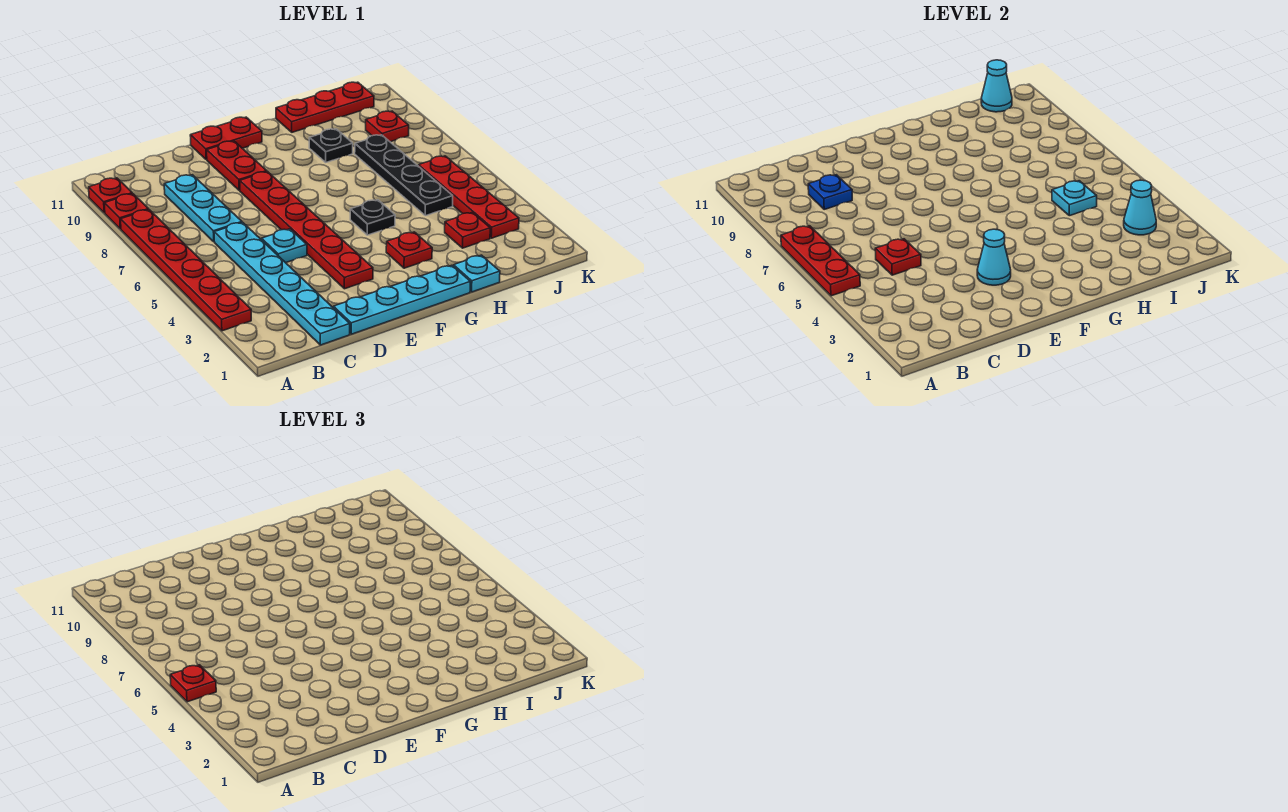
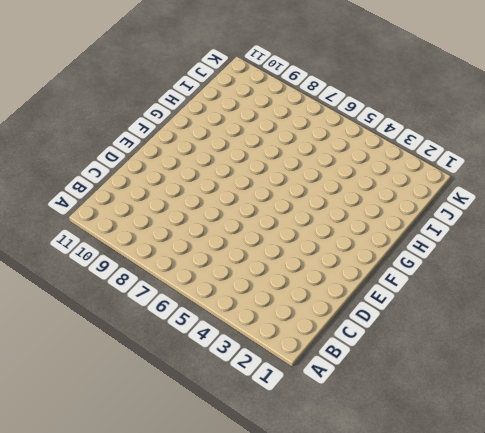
none -> red 1x6 plate [121,210,251,331]
none -> red 1x1 plate [105,194,149,229]
none -> red 1x1 plate [89,178,132,213]

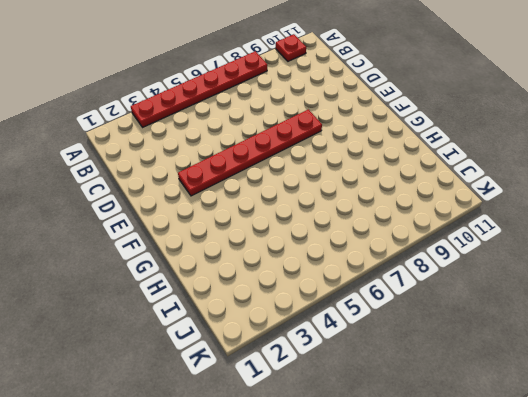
none -> red 1x1 plate [105,194,149,229]
none -> cyan 1x6 plate [214,222,350,345]
none -> cyan 1x3 plate [164,175,242,242]

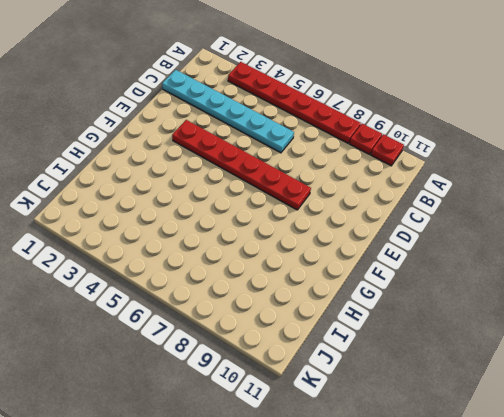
none -> cyan 1x3 plate [164,175,242,242]
none -> cyan 1x4 plate [334,265,470,334]
none -> cyan 1x1 plate [262,229,307,263]

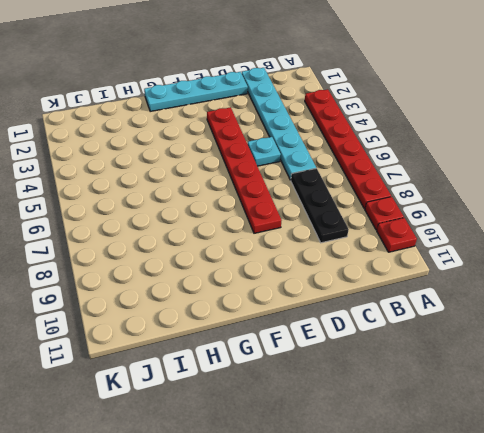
black 1x3 plate [291,168,349,243] -> cyan 1x3 plate [164,175,242,242]
none -> red 1x2 plate [207,141,267,190]
none -> red 1x2 plate [190,117,262,160]
none -> red 1x1 plate [386,232,432,268]

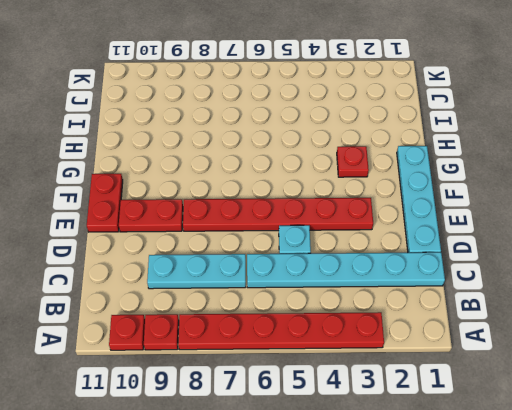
none -> black 1x1 plate [350,200,395,235]
none -> cyan 1x1 plate [454,255,500,292]
none -> black 1x1 plate [309,129,353,162]

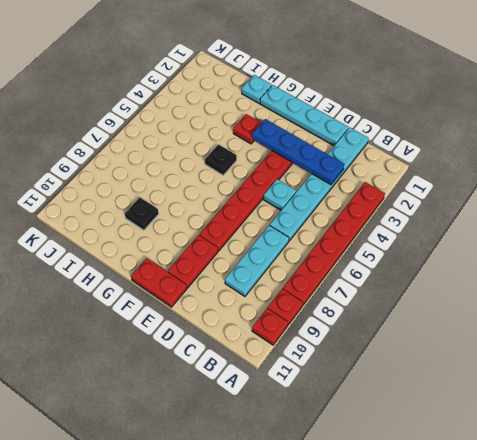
blue 1x4 plate [252,119,344,185] -> cyan 1x1 cone [977,229,1011,285]
none -> red 1x3 plate [276,82,374,132]
none -> red 1x1 plate [445,212,490,248]
none -> black 1x4 plate [355,135,453,216]

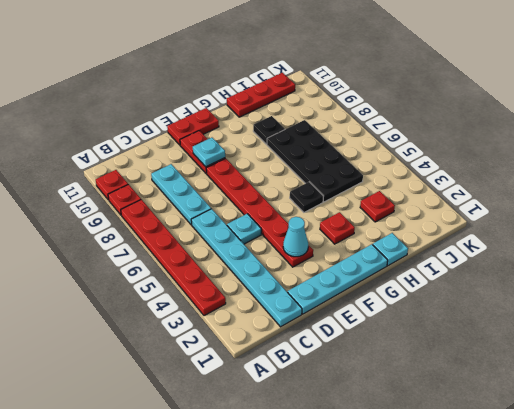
cyan 1x1 plate [193,138,225,167] -> cyan 1x1 plate moved to [1052,181,1097,216]
black 2x4 plate [267,120,363,202] -> black 1x4 plate [355,135,453,216]
none -> red 1x4 plate [418,156,519,238]
none -> red 1x1 plate [366,111,409,142]
none -> red 1x3 plate [781,226,860,296]

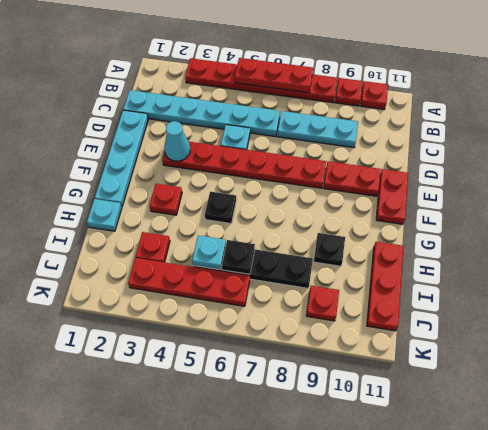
black 1x1 plate [222,240,255,274] -> none
none -> red 1x1 plate [875,239,921,275]
none -> blue 1x1 plate [808,175,852,209]
none -> cyan 1x1 cone [1124,180,1156,235]

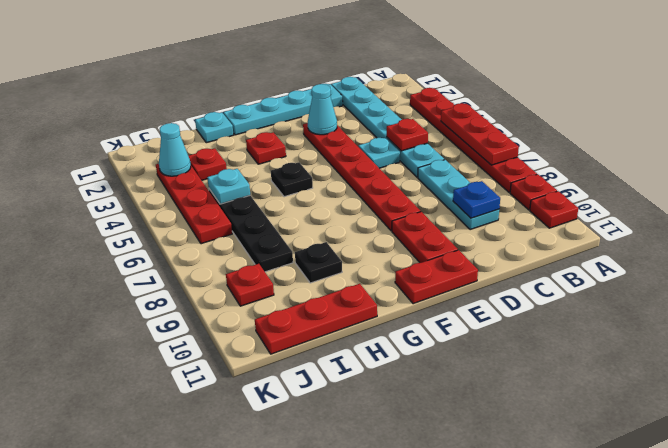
none -> cyan 1x1 cone [981,60,1012,112]
none -> red 1x1 plate [170,665,216,702]

